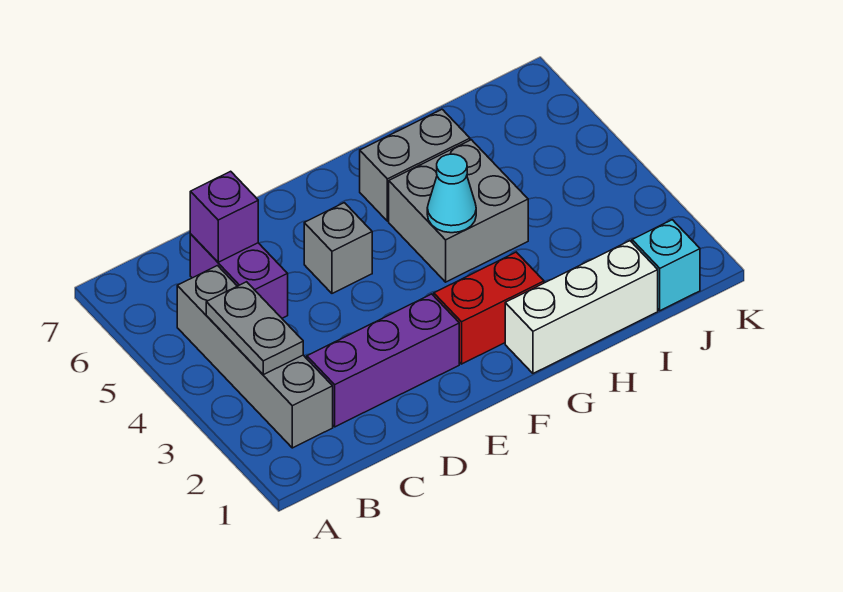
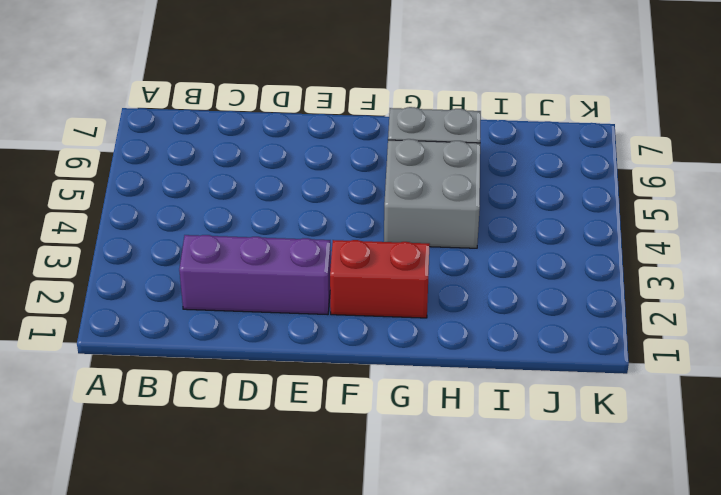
none -> grey 1x4 brick [177,266,333,448]
none -> purple 1x2 brick [190,234,288,318]
none -> grey 1x1 brick [304,203,372,293]

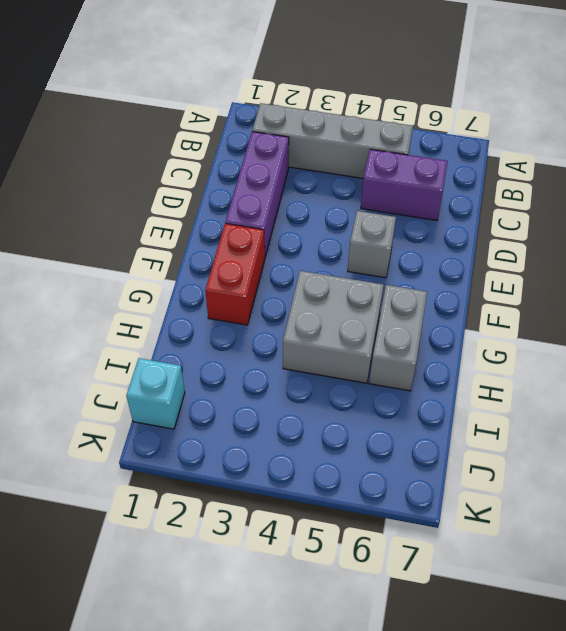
none -> white 1x3 brick [505,241,658,373]
none -> grey 1x2 plate [206,282,303,375]
none -> purple 1x1 brick [190,171,258,262]

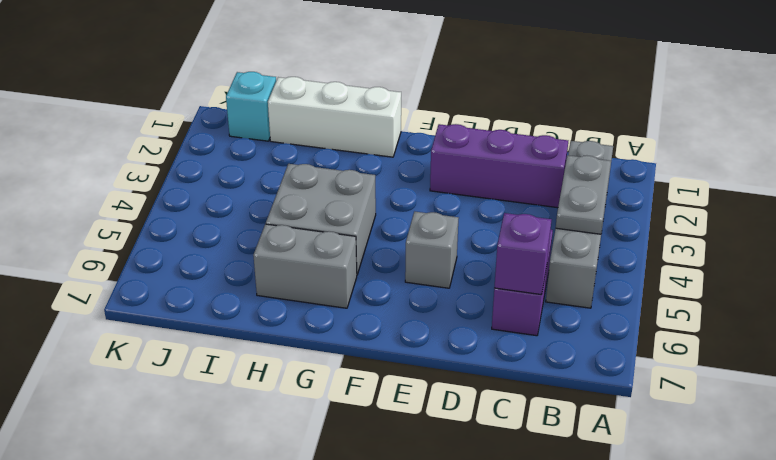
none -> red 1x2 brick [434,252,544,364]
none -> cyan 1x1 cone [427,154,476,233]

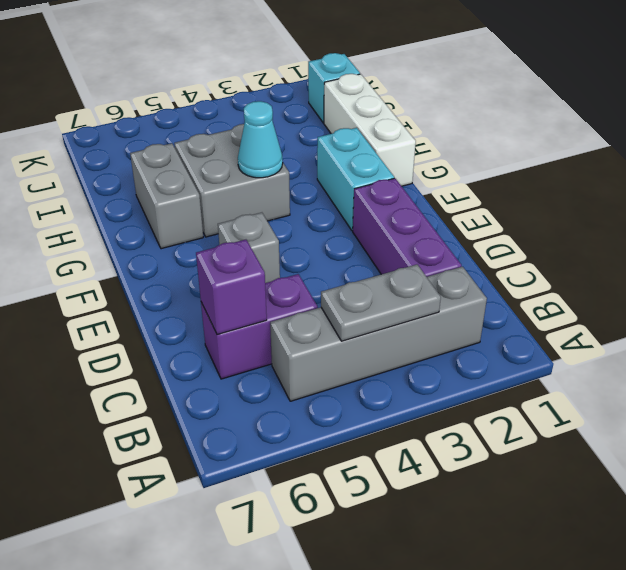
cyan 1x2 brick [317,128,394,231] -> red 1x2 brick [434,252,544,364]

